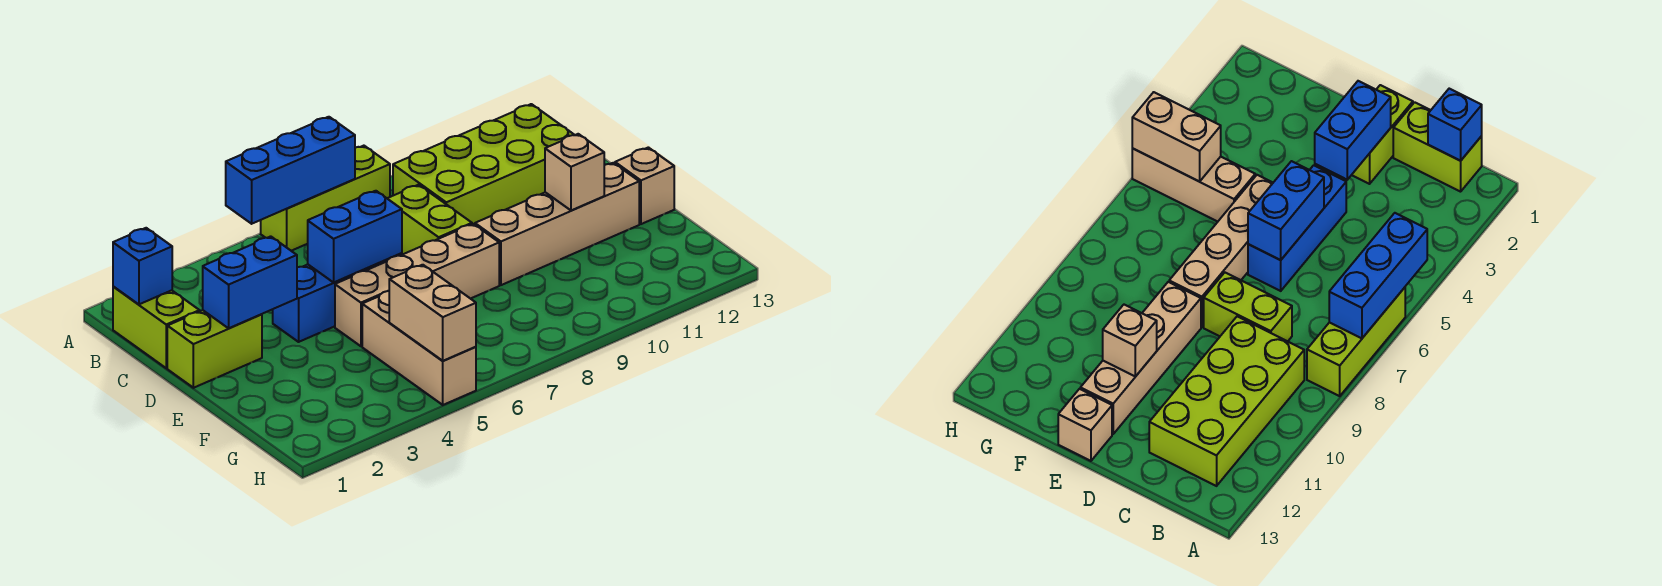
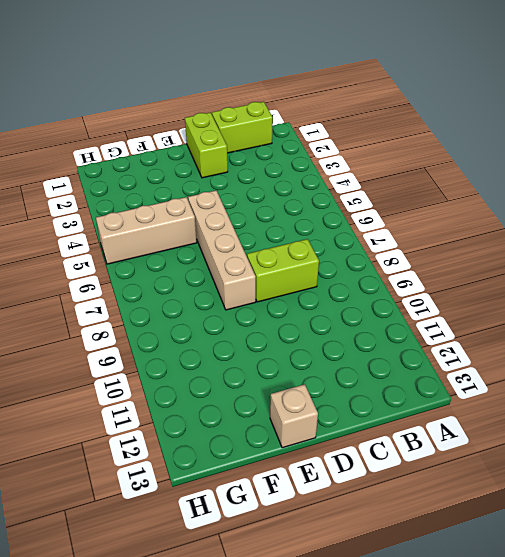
none -> lime 1x3 brick [261,146,390,251]
none -> lime 2x4 brick [393,104,574,225]
none -> blue 1x3 brick [273,253,402,342]

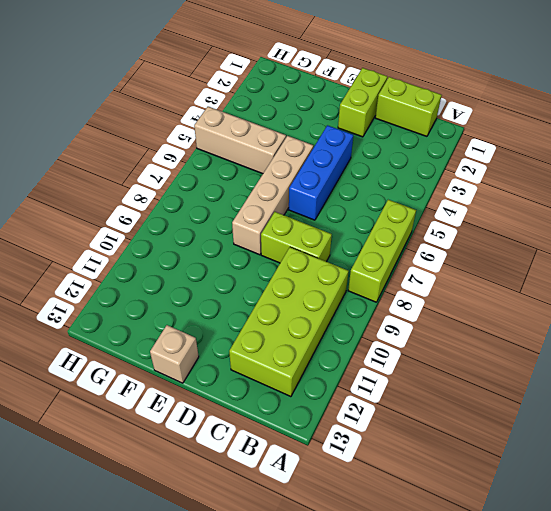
none -> tan 1x4 brick [475,163,639,285]
none -> blue 1x3 brick [226,117,355,224]
none -> blue 1x1 brick [113,228,172,304]

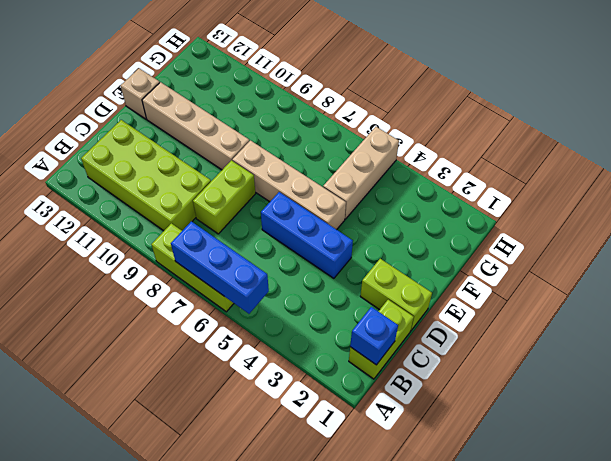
none -> blue 1x2 brick [203,236,297,328]
none -> blue 1x2 brick [308,191,402,282]
none -> tan 1x1 brick [545,134,604,210]

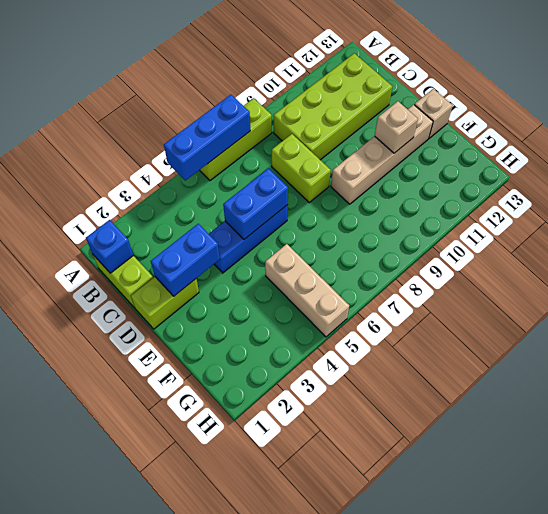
none -> tan 1x4 brick [335,224,499,346]
none -> tan 1x2 brick [389,265,476,361]

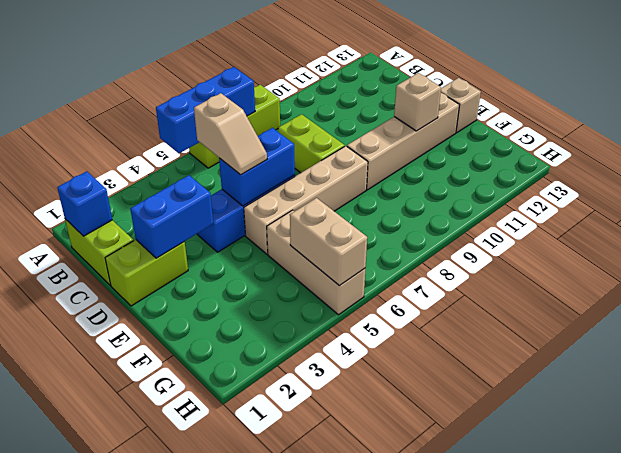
tan 1x2 slope [194,93,267,175] -> none
none -> lime 2x4 brick [393,104,574,225]

